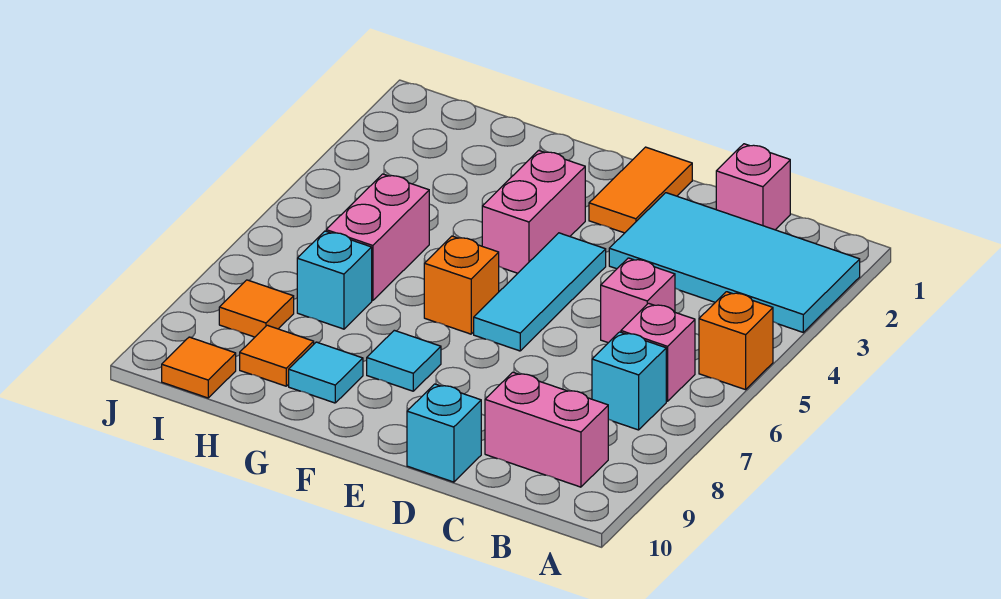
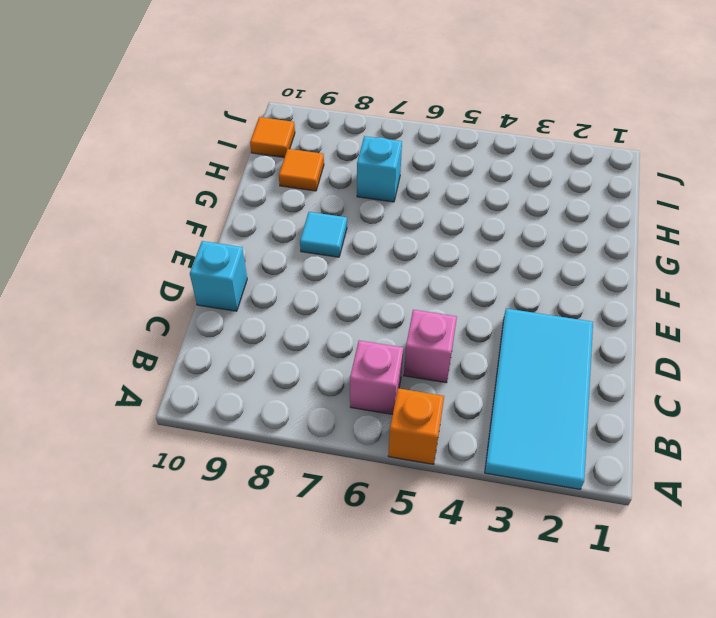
none -> cyan 1x1 brick [592,332,666,430]
none -> pink 1x2 brick [485,372,608,487]
none -> pink 1x1 brick [716,144,790,230]

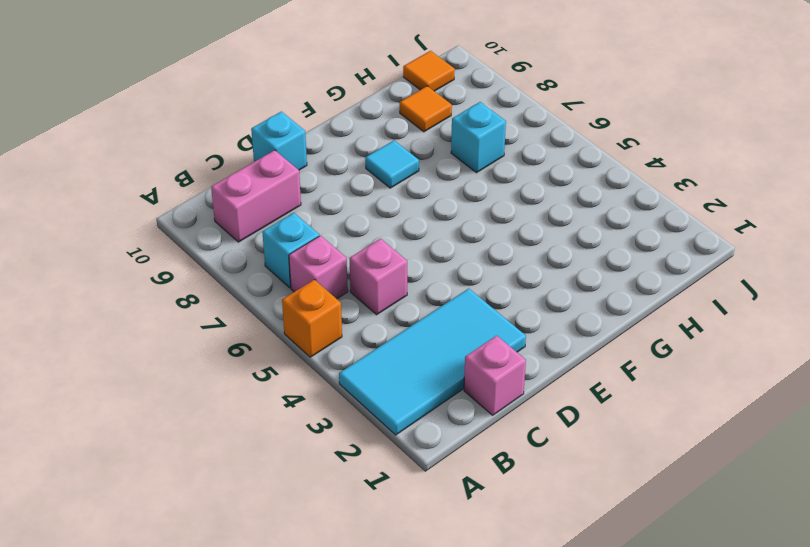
none -> orange 1x2 tile [589,147,692,233]
none -> cyan 1x3 tile [474,233,606,351]
none -> pink 1x2 brick [482,150,585,273]

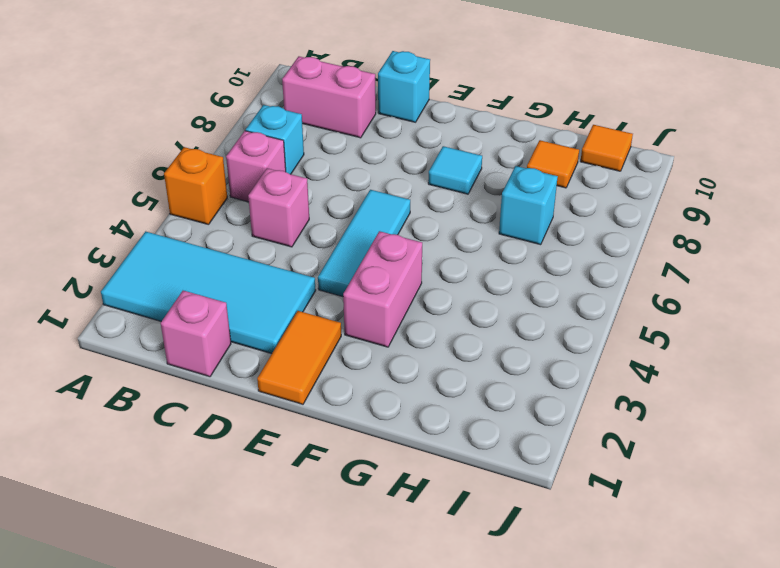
none -> orange 1x1 brick [424,236,499,334]
none -> cyan 1x1 tile [289,342,363,403]
none -> pink 1x2 brick [326,174,429,301]

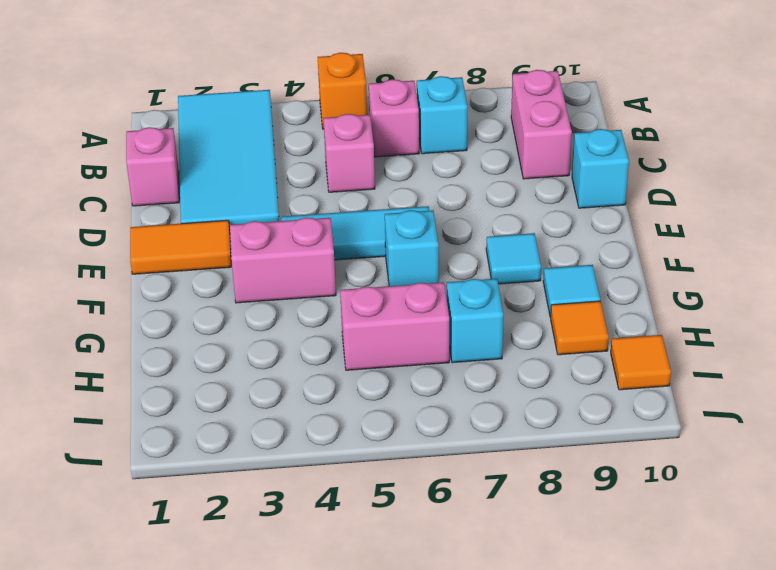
cyan 1x1 brick [385,210,439,286] -> orange 1x1 brick [424,236,499,334]
none -> orange 1x1 tile [219,280,294,337]

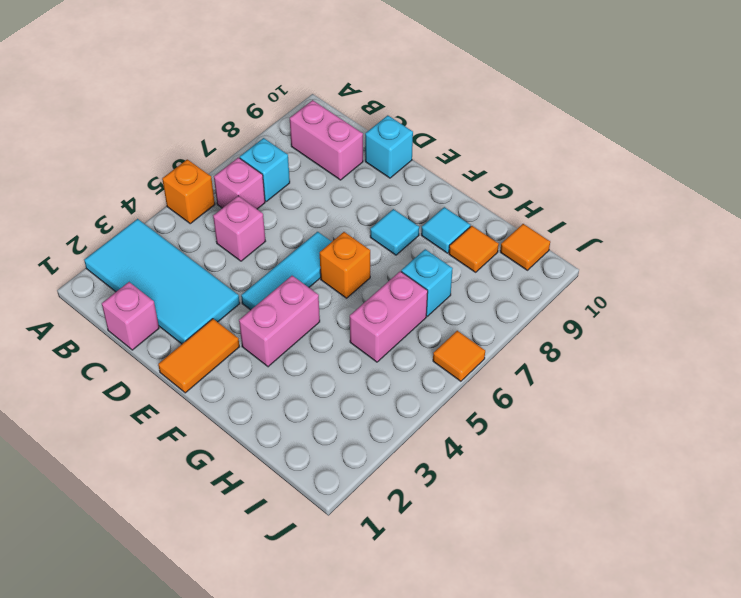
orange 1x1 tile [433,331,485,381] -> orange 1x1 tile moved to [219,280,294,337]

